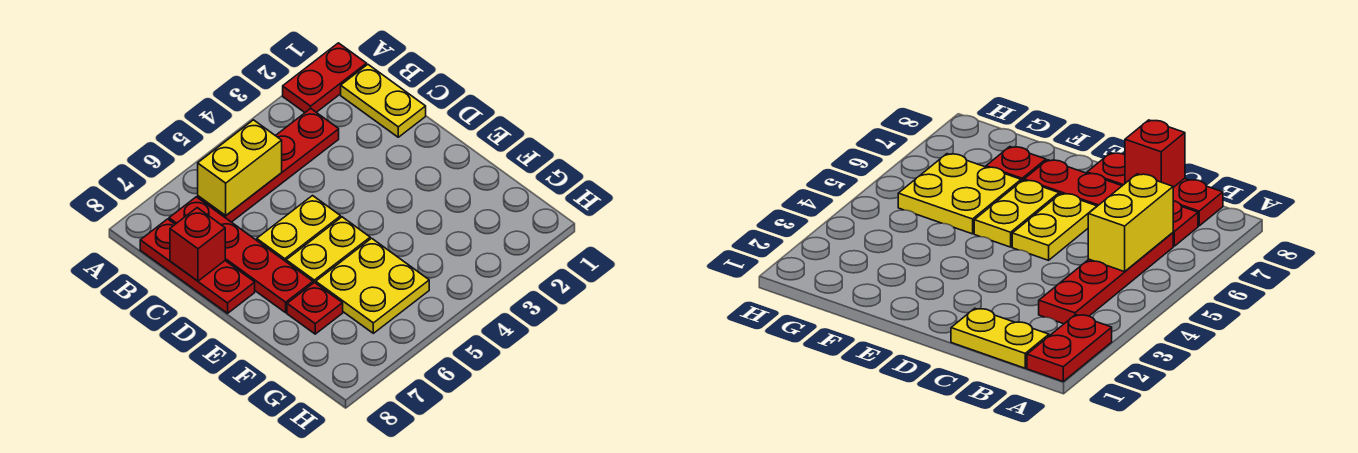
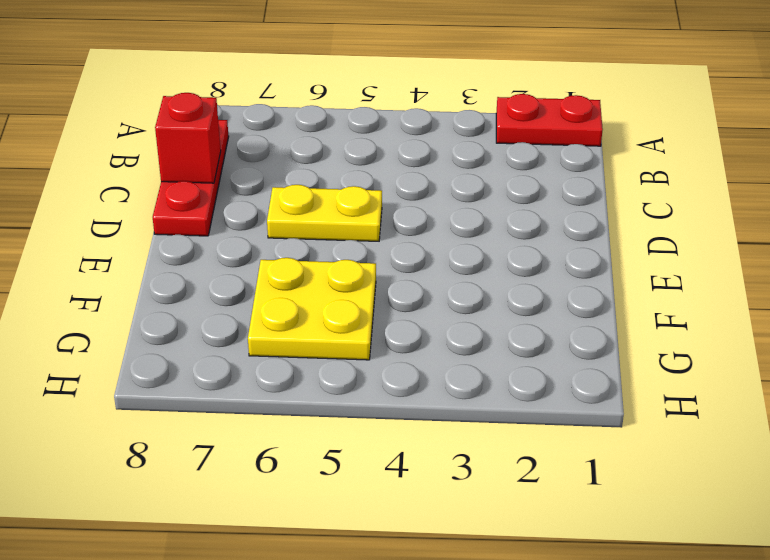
none -> yellow 1x2 plate [341,65,426,137]
none -> red 1x4 plate [198,109,339,222]

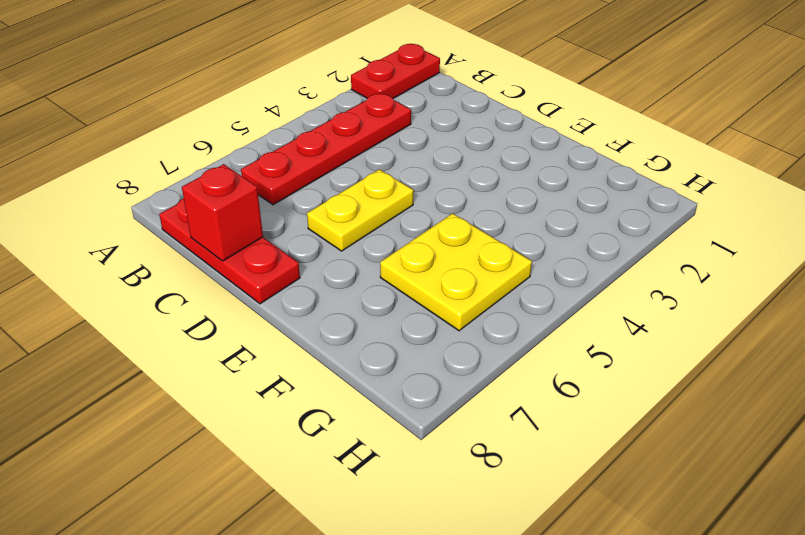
none -> yellow 1x2 plate [341,65,426,137]
none -> red 1x4 plate [169,197,313,313]

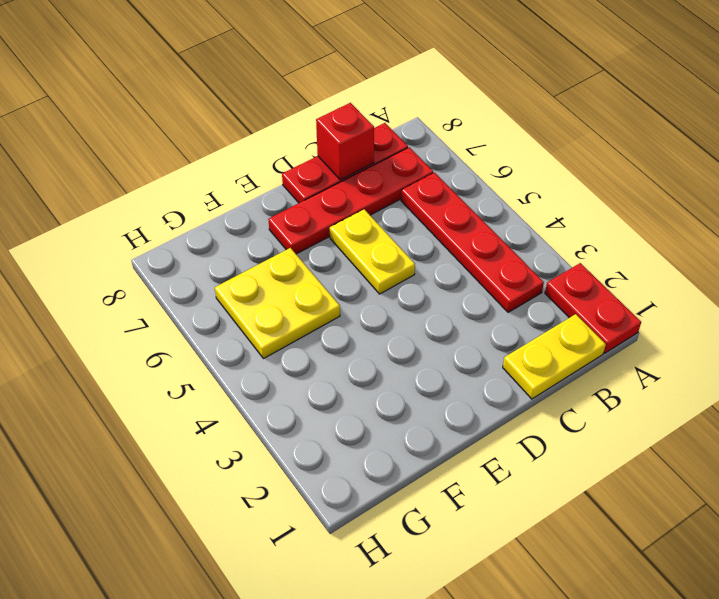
none -> yellow 1x2 plate [286,217,370,283]
none -> red 1x1 plate [287,282,343,334]

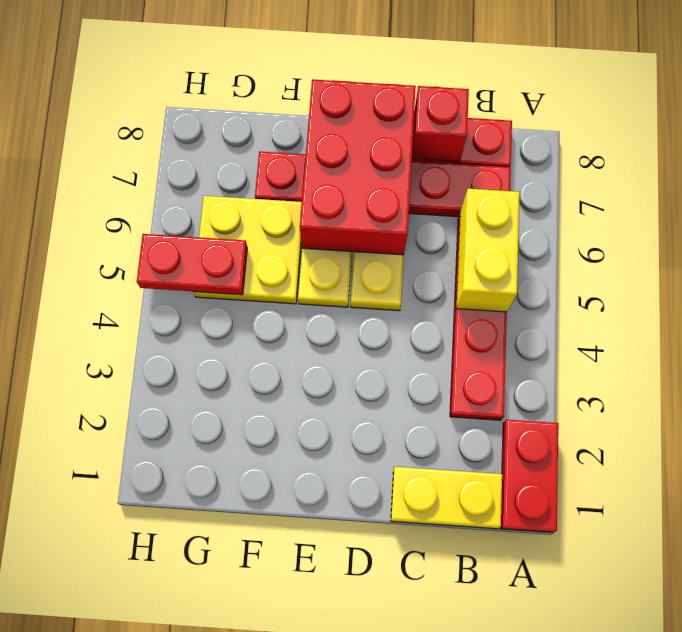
red 2x3 brick [300,79,416,255] -> none
red 1x2 plate [137,234,247,295] -> none

